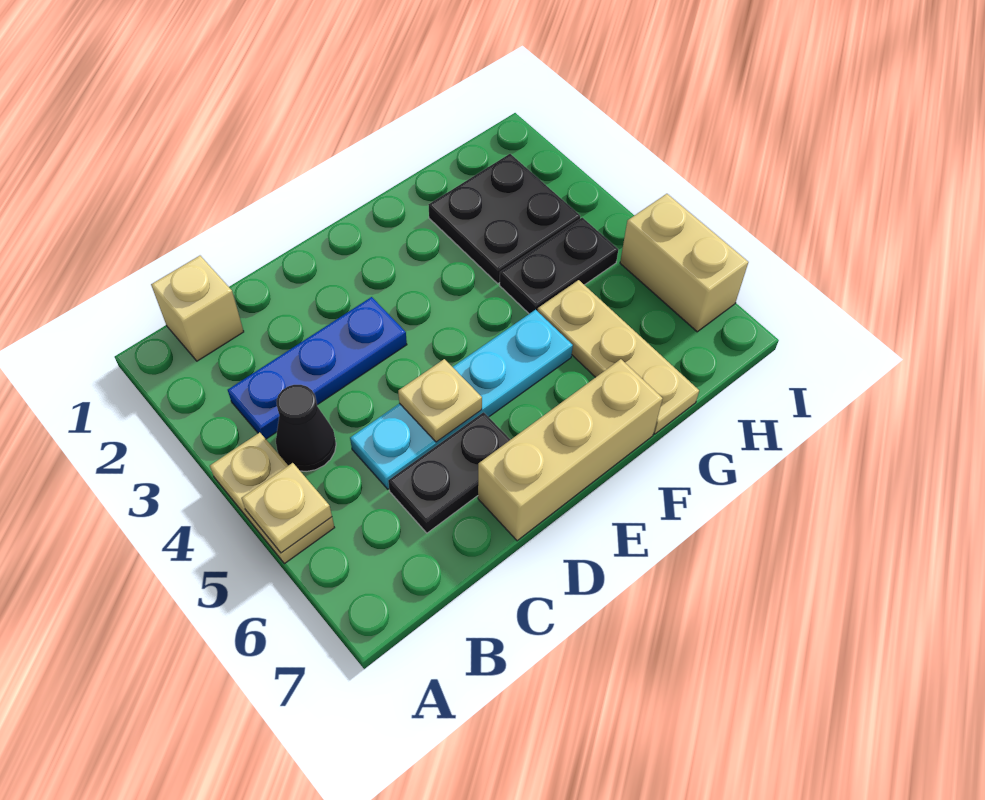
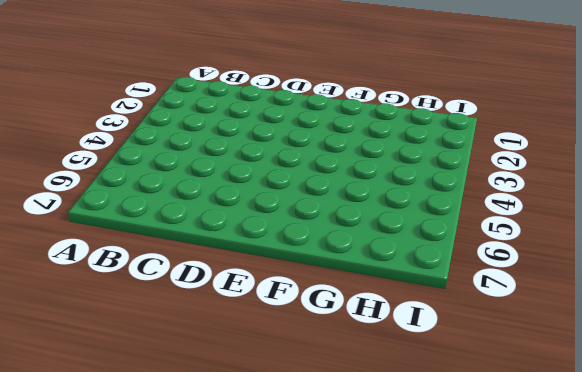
none -> tan 1x2 plate [210,432,335,564]
none -> tan 1x1 brick [151,256,244,361]
none -> blue 1x3 plate [228,297,407,439]

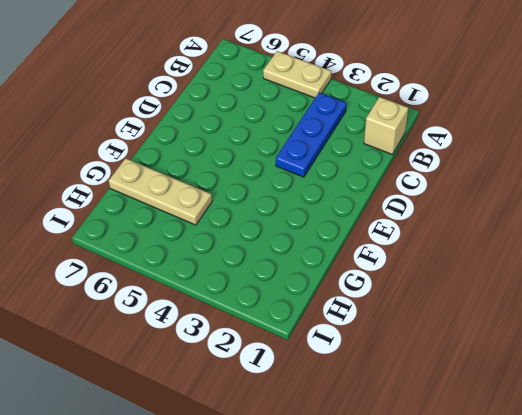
none -> black 1x1 cone [276,385,336,472]
none -> cyan 1x4 plate [350,310,573,489]
none -> black 1x2 plate [388,412,510,533]

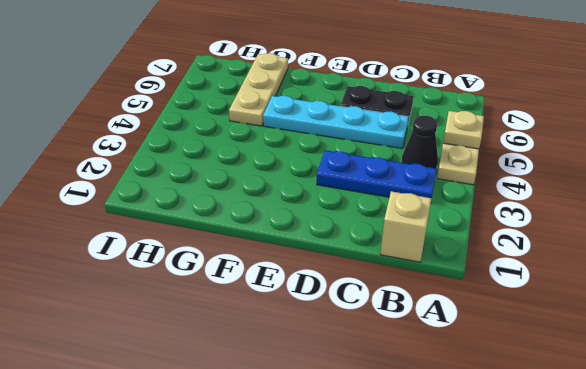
none -> tan 1x3 brick [478,359,663,541]
none -> black 2x2 plate [429,154,580,284]
none -> black 1x2 plate [499,218,618,314]

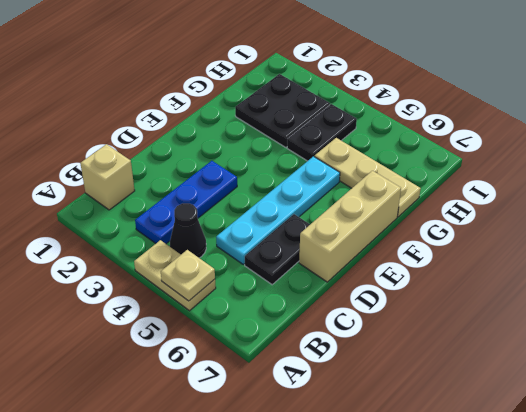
none -> tan 1x2 brick [620,194,748,332]
none -> tan 1x1 plate [398,359,482,442]

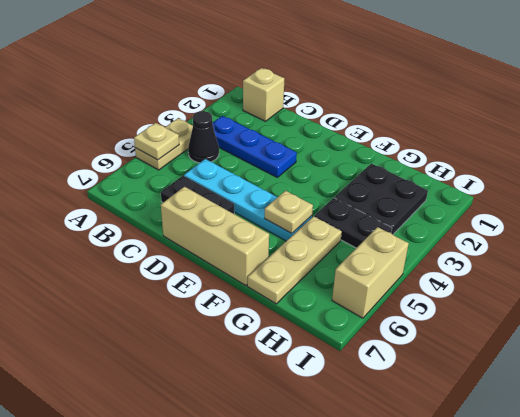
tan 1x1 plate [264,191,313,234] -> tan 1x1 plate moved to [398,359,482,442]

